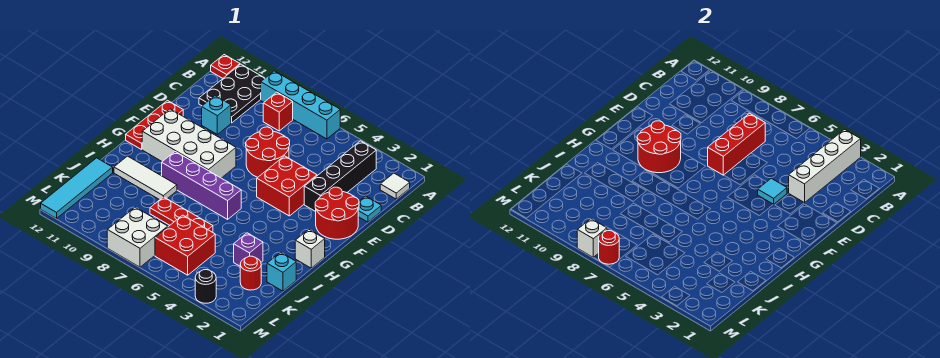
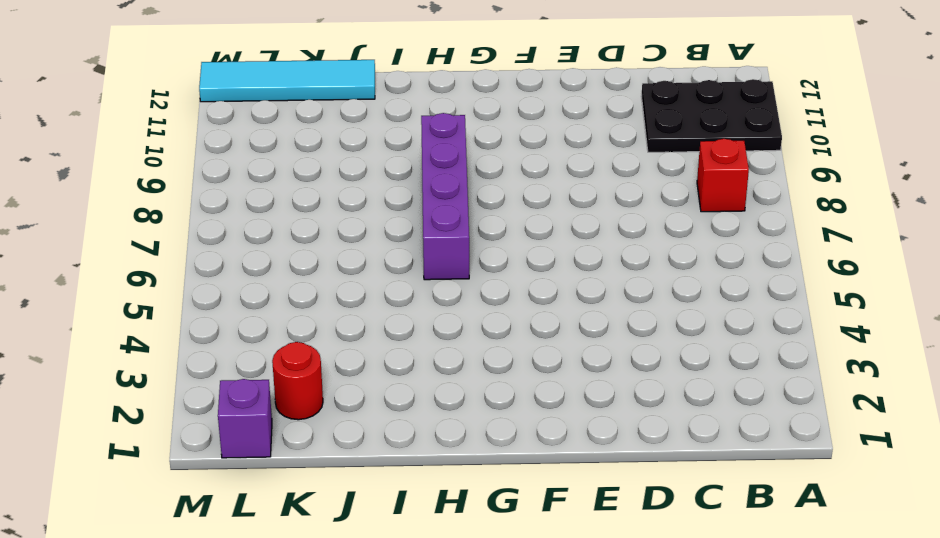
purple 1x1 brick [218,379,272,458] -> purple 1x1 brick moved to [234,233,263,266]
none -> cyan 1x4 brick [261,71,340,139]
none -> red 1x1 plate [211,55,240,78]
none -> white 1x1 tile [380,173,410,199]
none -> black 1x4 brick [304,141,376,212]

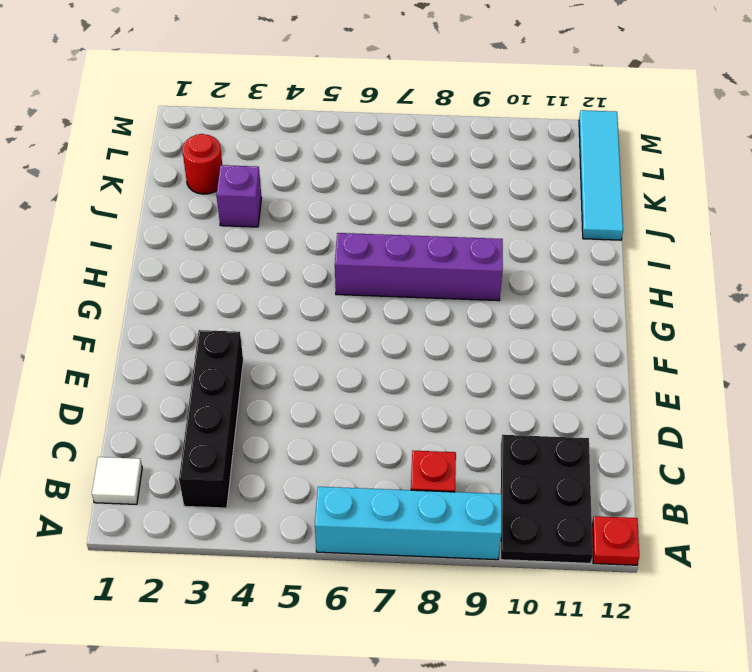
none -> cyan 1x1 plate [358,196,381,222]
none -> red 2x2 round brick [246,127,290,177]
none -> cyan 1x1 brick [202,96,231,134]
none -> red 2x2 round brick [315,187,359,239]

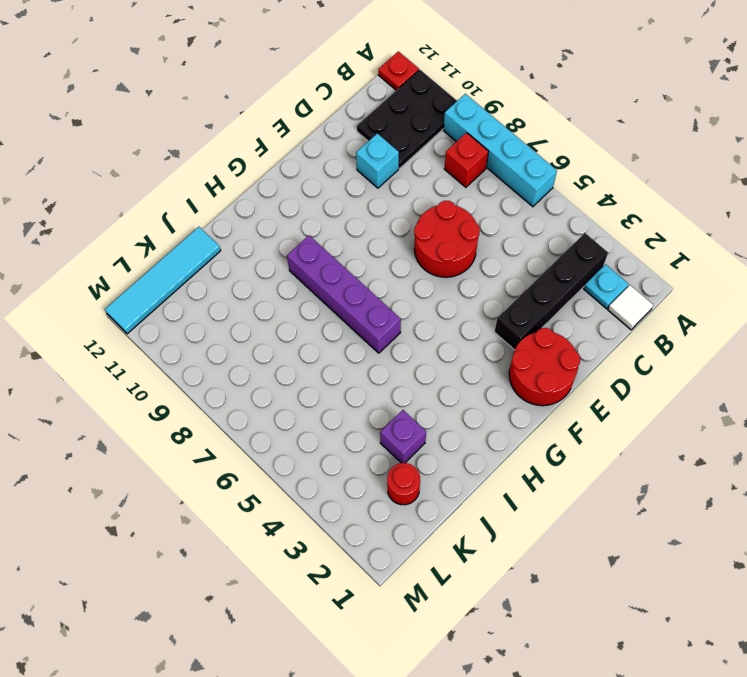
cyan 1x1 plate [584,264,628,309] -> cyan 1x1 plate moved to [358,196,381,222]
none -> red 2x2 brick [257,156,317,216]
none -> red 1x3 plate [126,101,183,150]
none -> white 2x4 brick [142,109,236,178]
none -> white 1x1 brick [295,229,325,268]

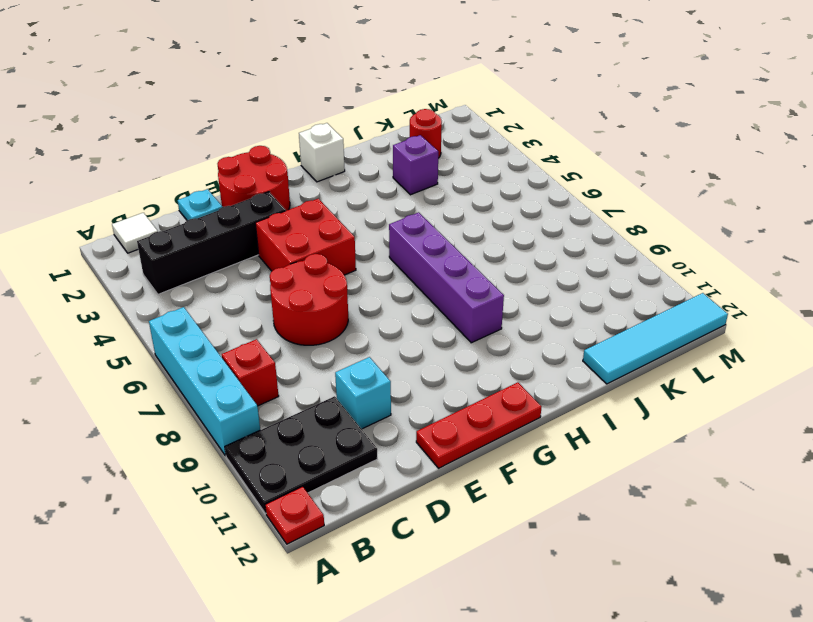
none -> white 2x4 brick [142,109,236,178]
none -> white 1x3 tile [114,156,177,200]
none -> cyan 1x1 brick [267,252,296,291]
none -> red 1x3 plate [150,197,213,232]

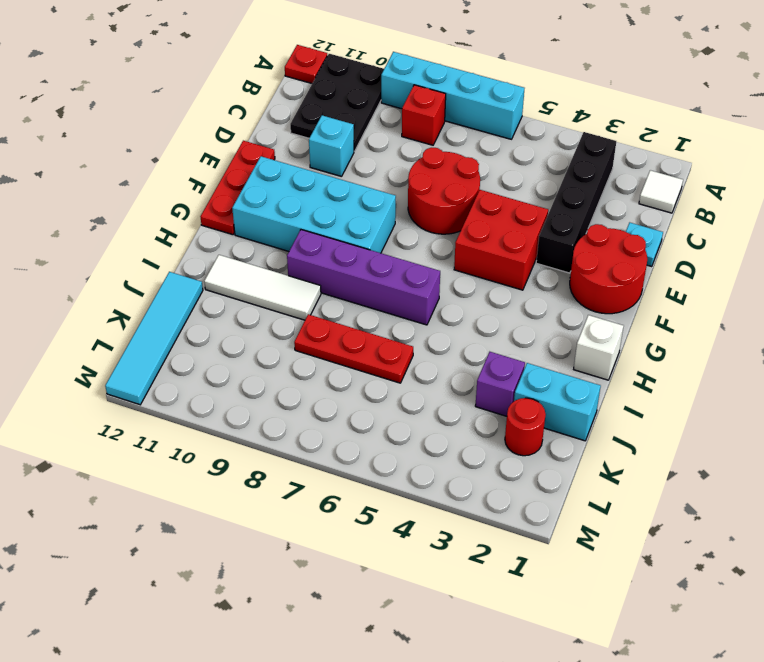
cyan 2x4 brick [232,156,396,253] -> white 2x4 brick [142,109,236,178]
cyan 1x2 brick [514,363,601,441] -> cyan 1x1 brick [267,252,296,291]
none -> red 2x2 brick [155,215,215,275]
none -> white 2x2 brick [107,207,168,267]
none -> black 1x1 round brick [195,270,216,303]
none -> white 1x4 brick [789,129,861,203]

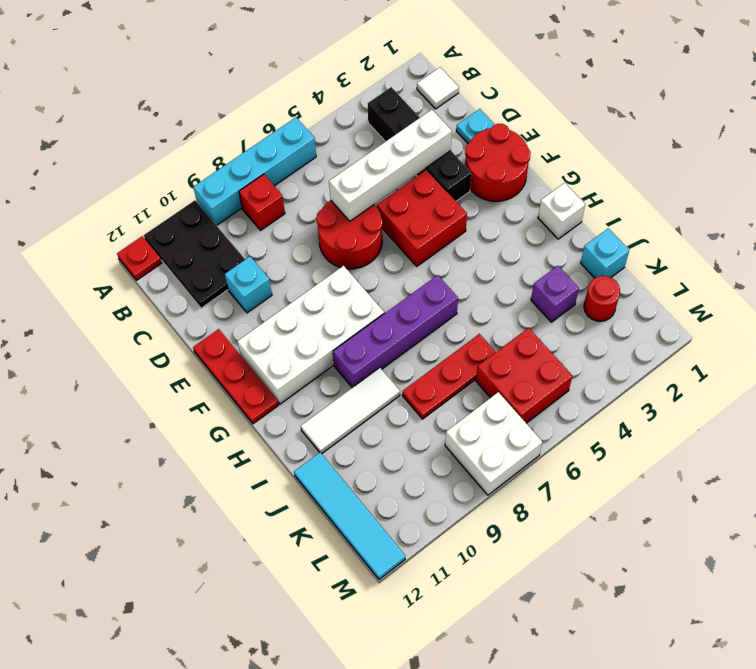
white 1x4 brick [329,110,452,221] -> white 1x4 brick turned to [789,129,861,203]
none -> black 1x1 round brick [195,270,216,303]
none -> red 1x3 brick [708,113,765,175]
none -> cyan 1x1 tile [758,178,787,204]
none -> red 2x2 round brick [637,121,681,173]

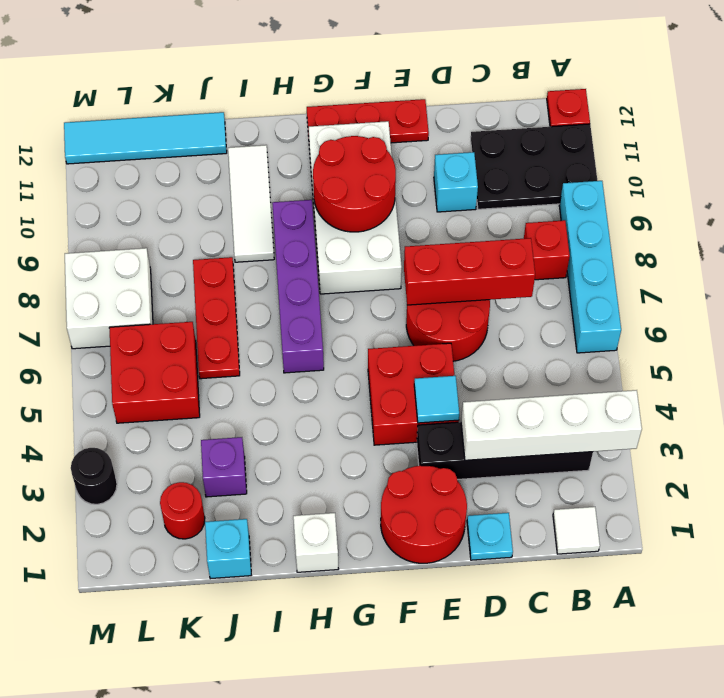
none -> red 1x1 round brick [599,231,619,264]
none -> white 1x1 brick [577,219,607,258]

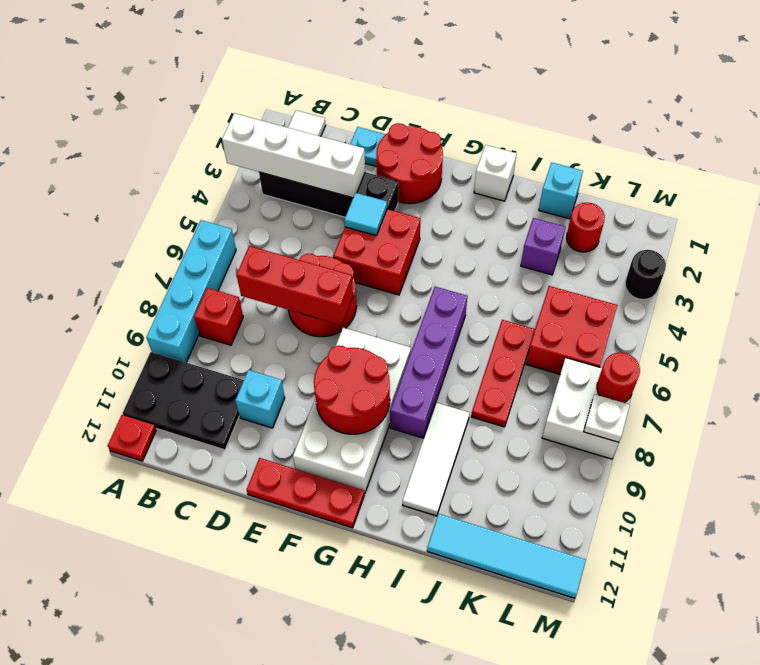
white 1x1 plate [584,395,630,442] -> white 1x1 brick [577,219,607,258]

